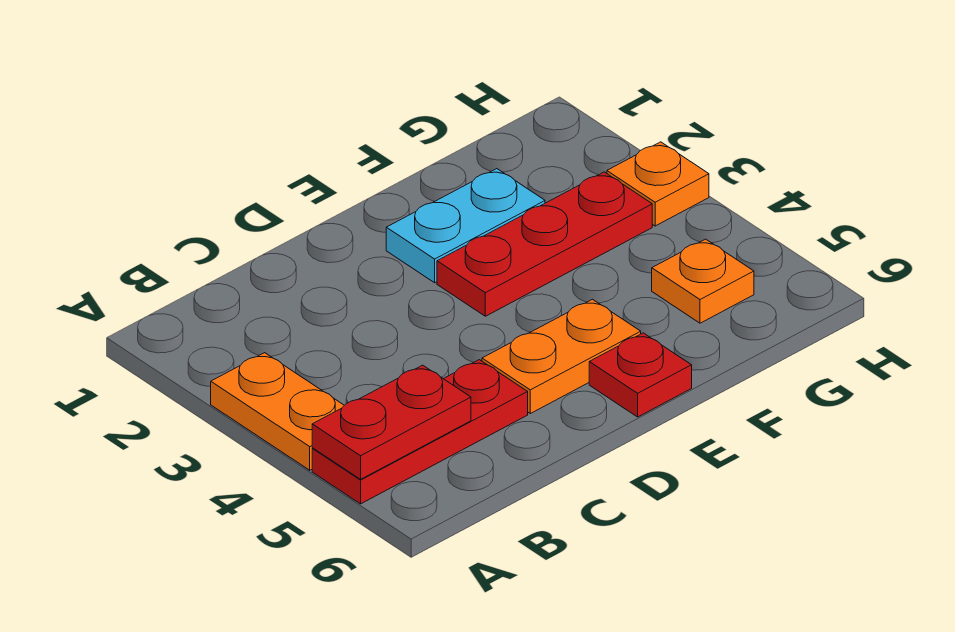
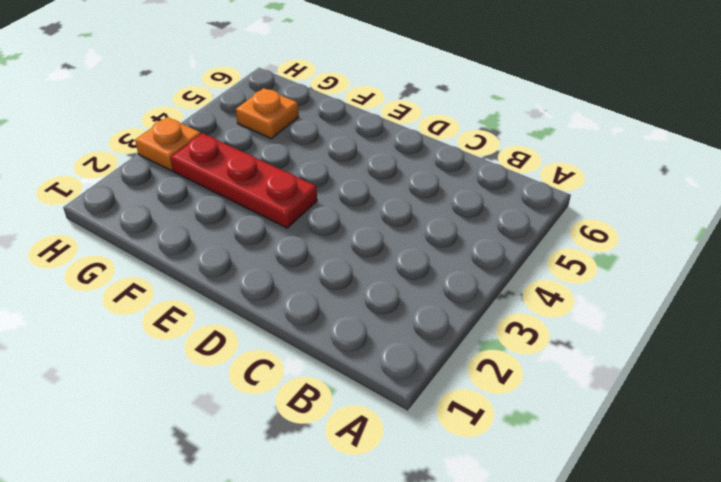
none -> orange 1x2 plate [211,353,344,470]
none -> red 1x3 plate [312,360,528,504]

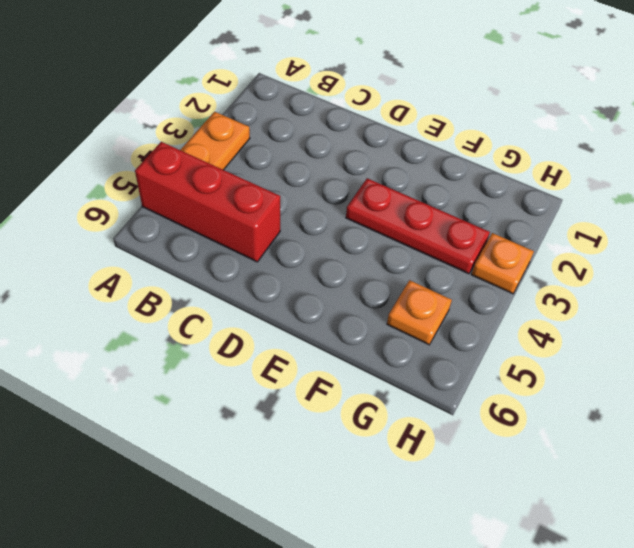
red 1x3 brick [135,142,280,262] -> red 1x3 plate [312,360,528,504]
none -> orange 1x2 plate [482,299,641,413]
none -> cyan 1x2 plate [386,169,545,283]

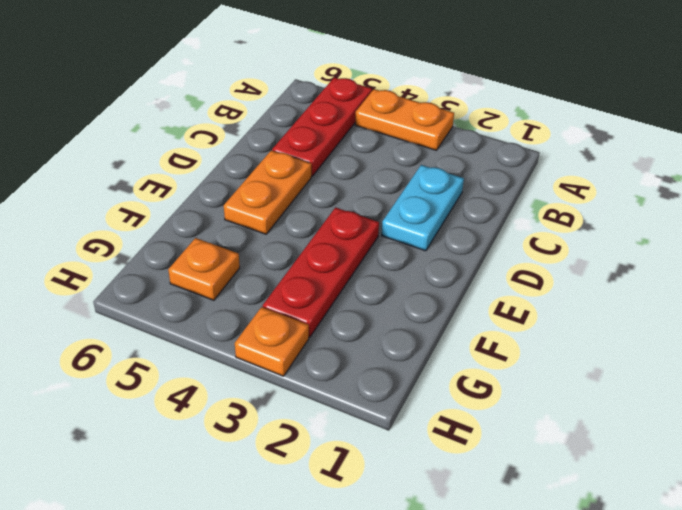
cyan 1x2 plate [382,165,464,251] -> cyan 1x2 plate moved to [386,169,545,283]
none -> red 1x1 plate [589,333,692,417]
none -> red 1x2 plate [312,365,471,479]

